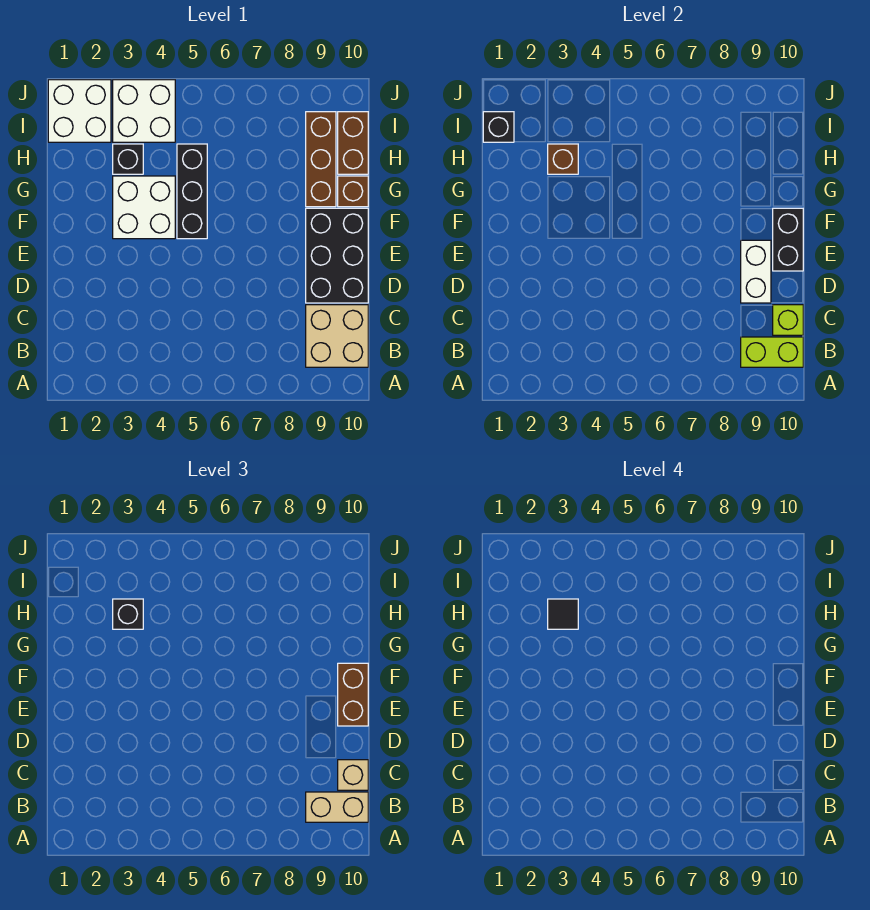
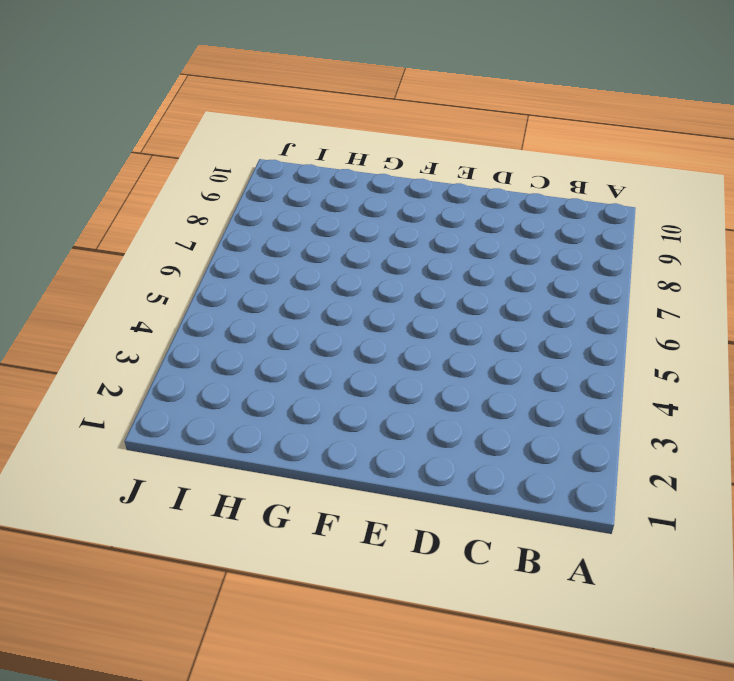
none -> tan 2x2 brick [306,305,368,367]
none -> black 2x3 brick [306,208,368,303]
none -> white 2x2 brick [113,176,175,239]

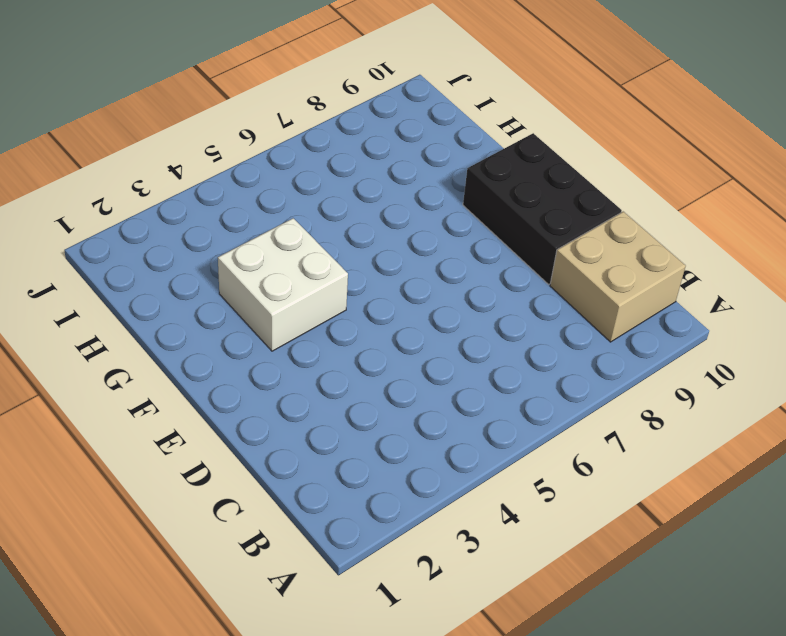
none -> black 1x3 brick [177,144,207,239]
none -> brown 1x3 brick [306,112,336,207]
none -> brown 1x1 brick [338,176,368,207]

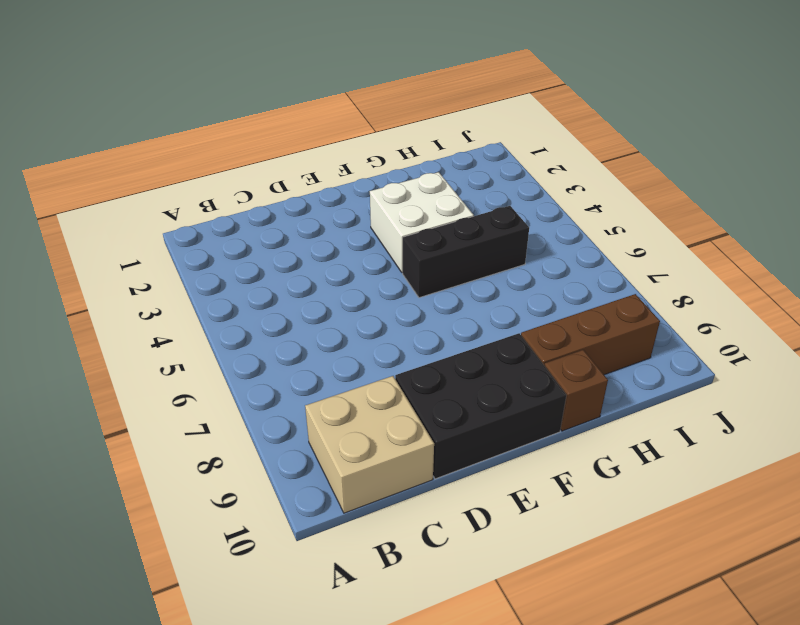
none -> black 1x1 brick [113,144,143,174]
none -> brown 1x2 brick [338,112,368,174]
none -> white 2x2 brick [48,80,111,142]

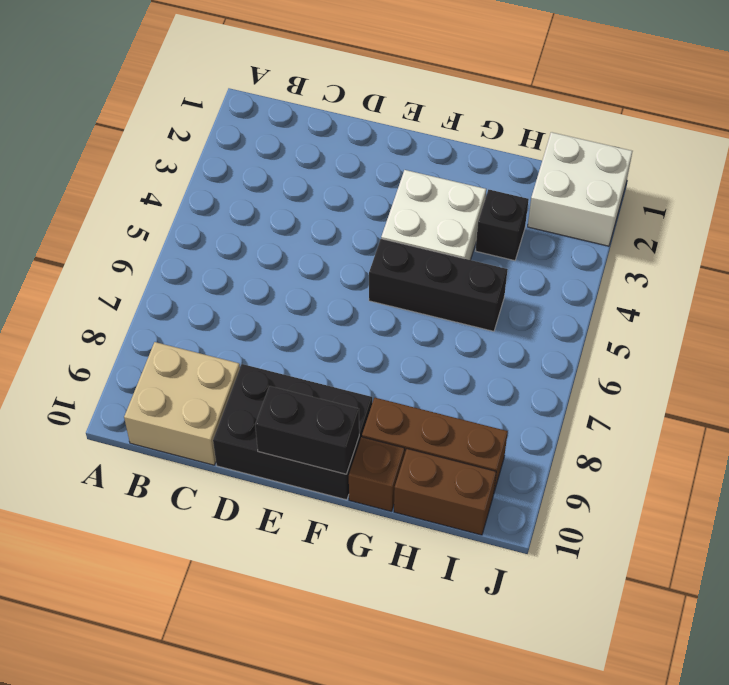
none -> white 2x2 brick [113,80,175,142]
none -> lime 1x2 brick [741,337,803,367]
none -> lime 1x1 brick [773,305,803,335]

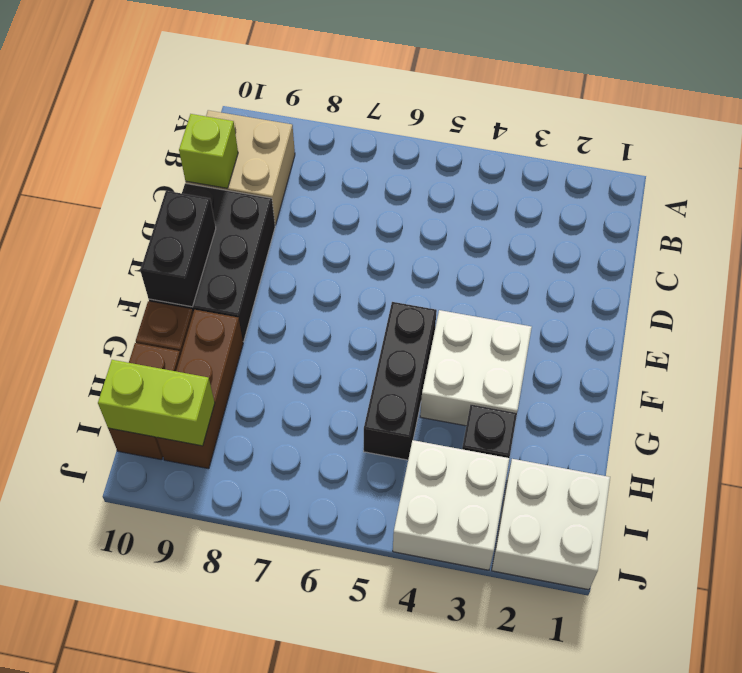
lime 1x2 brick [98,360,215,446] -> lime 1x2 brick moved to [741,337,803,367]
none -> white 1x2 brick [741,240,771,303]
none -> brown 1x1 brick [548,144,578,174]
none -> black 1x1 brick [483,112,514,142]

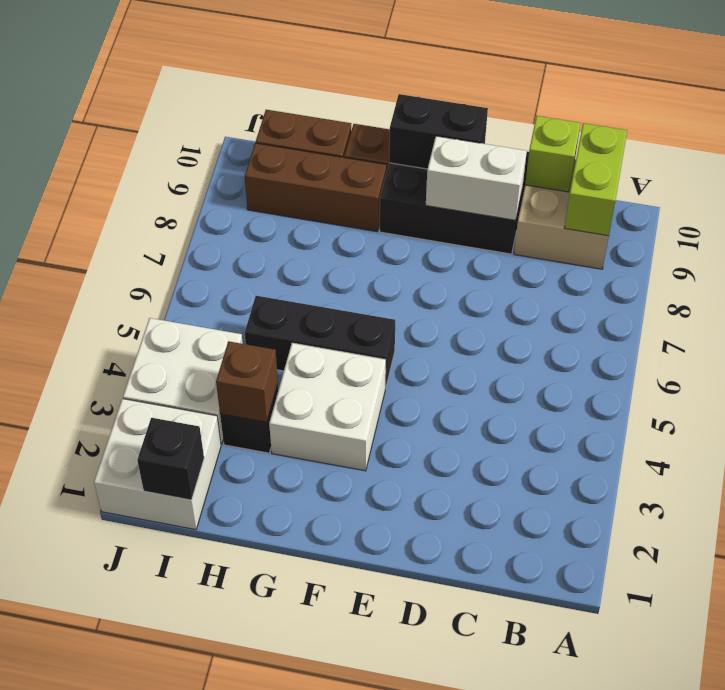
none -> tan 1x2 brick [306,792,368,822]
none -> tan 1x1 brick [338,760,368,790]
none -> brown 1x2 brick [338,663,368,726]

